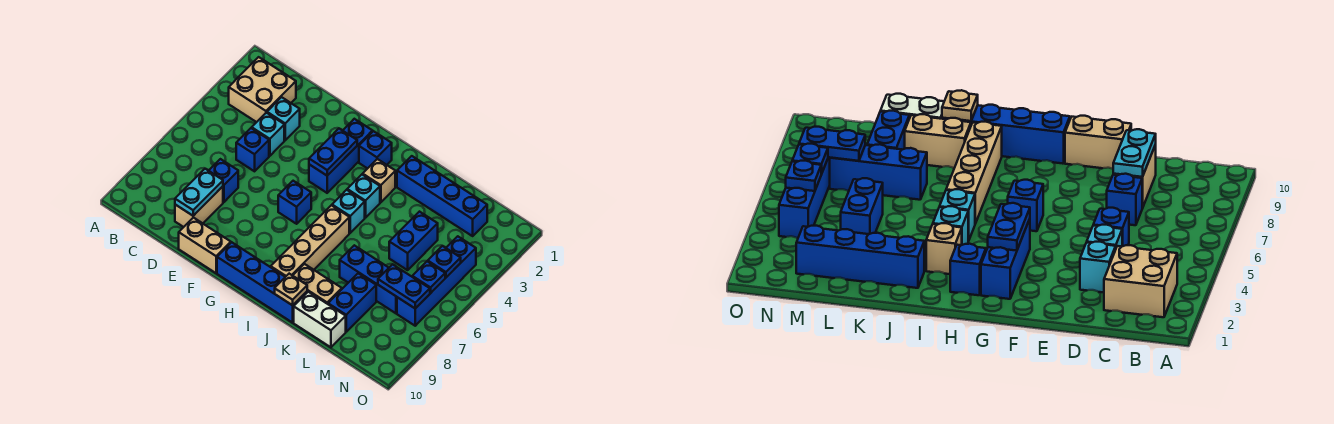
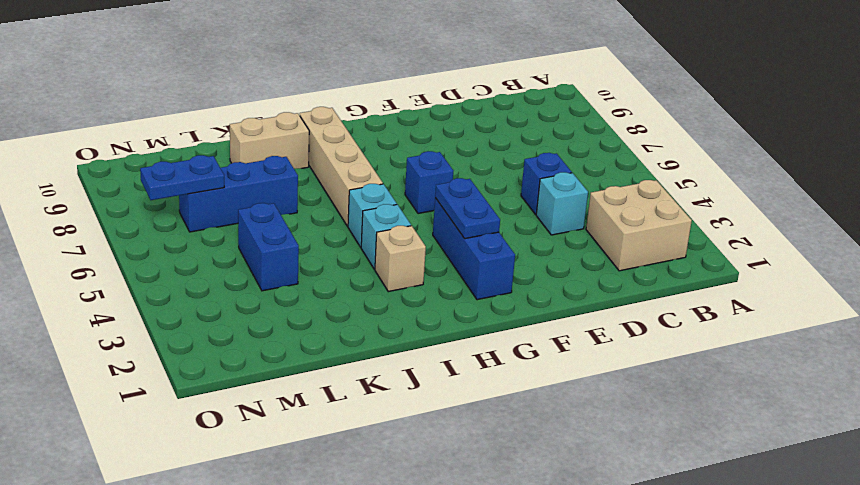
none -> cyan 1x1 brick [267,97,300,140]
none -> blue 1x1 brick [209,159,238,202]
none -> tan 1x2 brick [175,186,223,227]

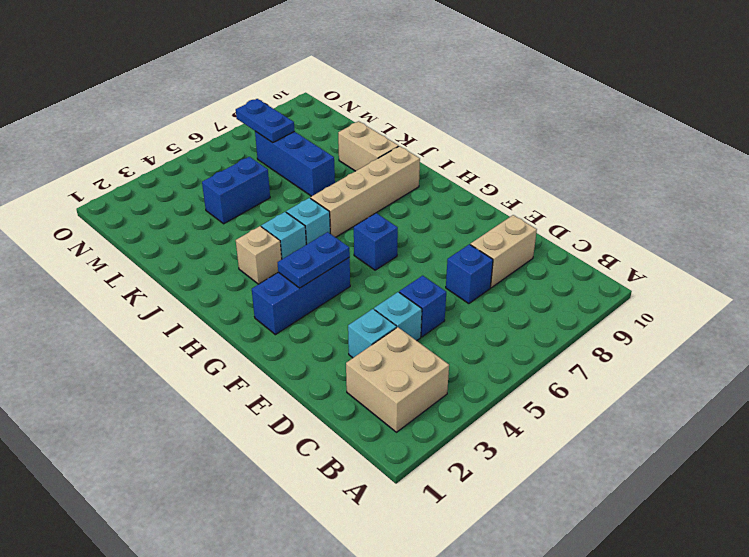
none -> tan 1x2 brick [179,218,231,273]
none -> blue 1x4 brick [217,242,307,323]
none -> blue 1x1 brick [359,131,392,169]

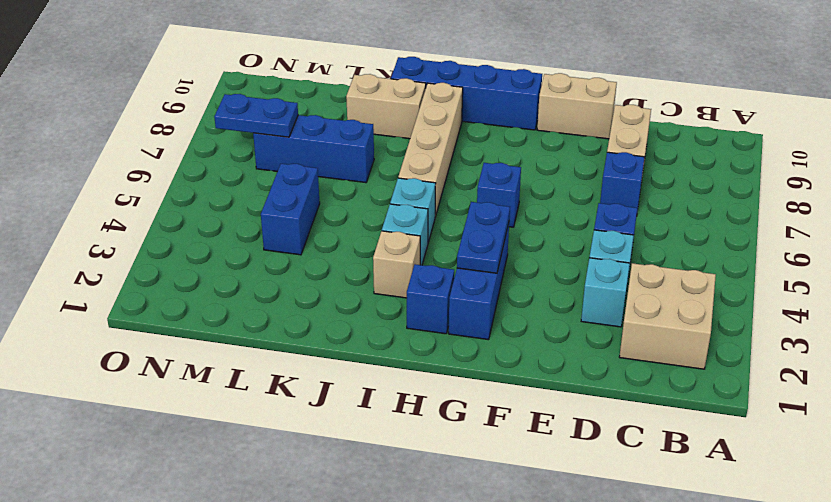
none -> blue 1x4 brick [397,156,487,236]
none -> white 1x2 brick [294,292,346,347]
none -> blue 1x2 brick [328,273,376,332]

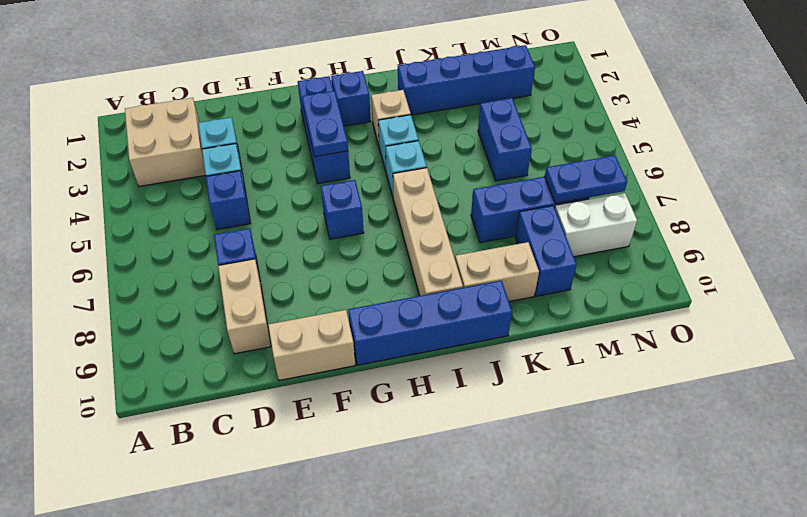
white 1x2 brick [555,193,637,257] -> white 1x2 brick moved to [294,292,346,347]
none -> blue 1x4 brick [397,236,476,326]
none -> cyan 1x2 plate [175,169,223,216]
none -> tan 1x1 plate [275,274,307,305]

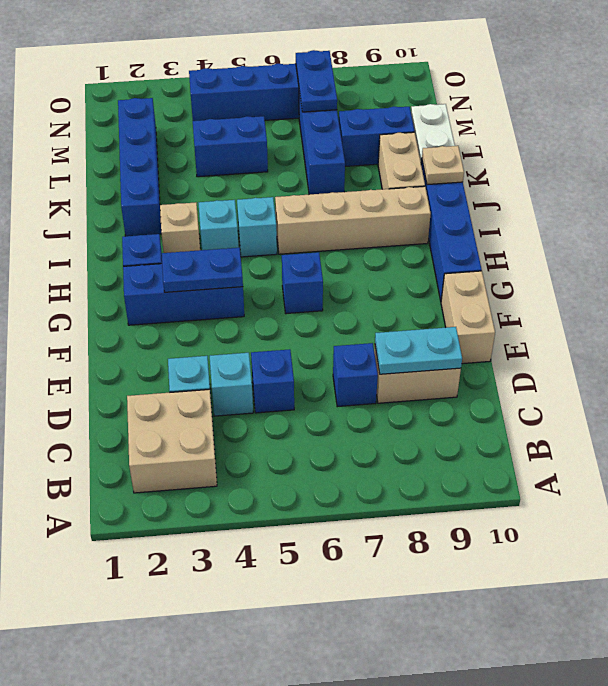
none -> blue 1x1 plate [428,246,461,278]
none -> blue 1x1 plate [412,261,445,293]

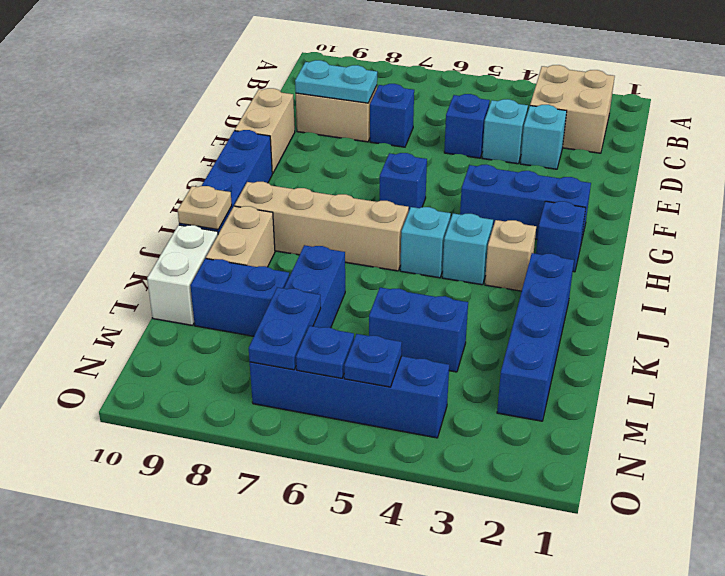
none -> blue 1x2 plate [309,129,357,176]

